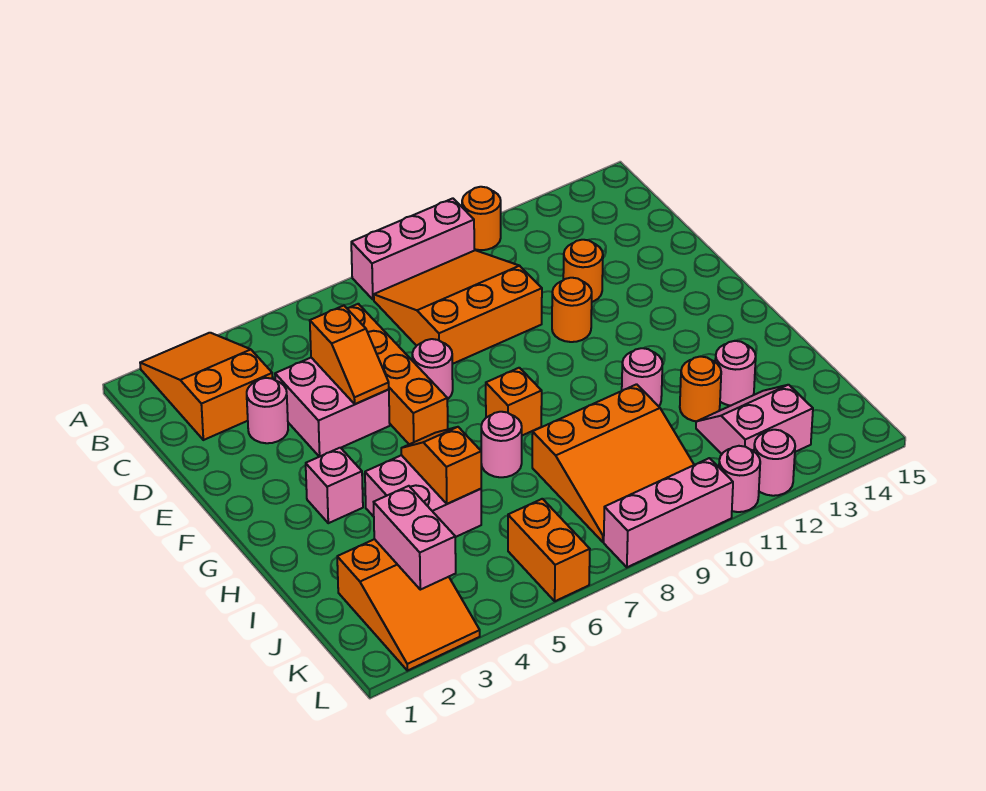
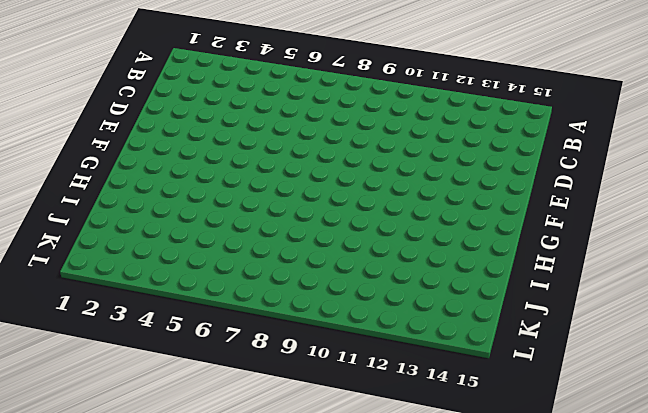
none -> orange 2x3 slope [140,333,273,440]
none -> pink 1x3 brick [351,198,474,300]
none -> orange 1x1 round brick [462,187,501,250]

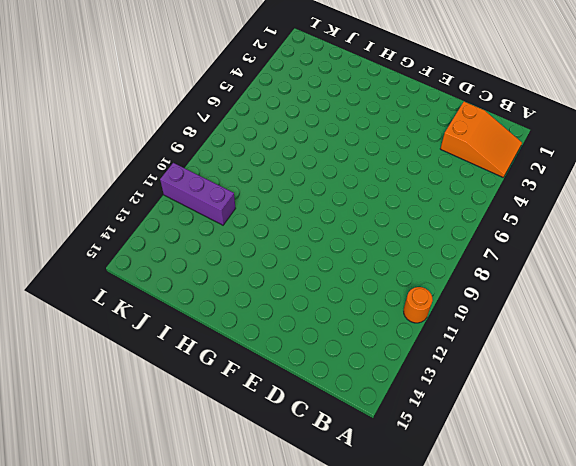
purple 1x3 brick [160,163,235,225] -> pink 1x1 round brick [719,446,760,512]
none -> pink 1x3 brick [351,198,474,300]
none -> orange 3x3 slope [374,250,542,364]
none -> orange 1x4 brick [347,304,448,444]

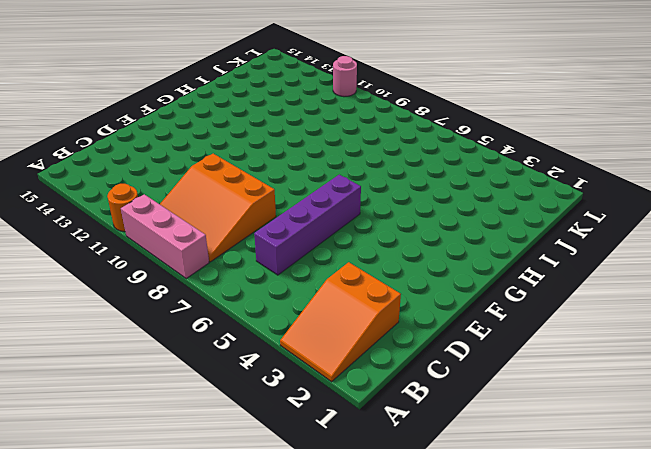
purple 1x4 brick [254,175,361,275] -> orange 1x4 brick [347,304,448,444]
none -> pink 1x1 round brick [247,378,288,443]
none -> pink 2x2 brick [275,358,390,457]
none -> orange 1x1 round brick [563,240,603,302]

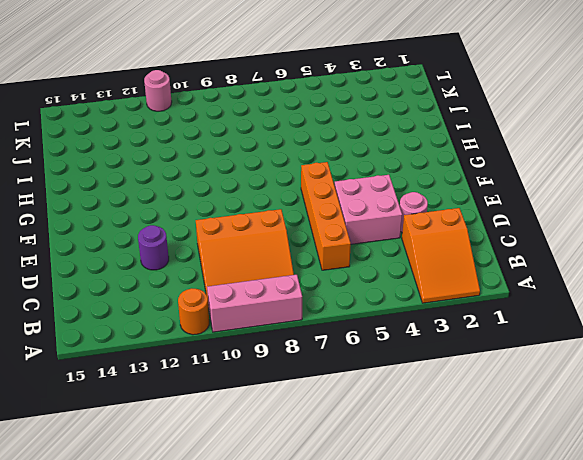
purple 1x1 round brick [138,225,169,270] -> orange 1x1 round brick [563,240,603,302]
none -> pink 1x1 round brick [412,339,453,399]
none -> orange 1x1 round brick [552,278,592,342]
none -> pink 1x1 brick [306,448,363,523]

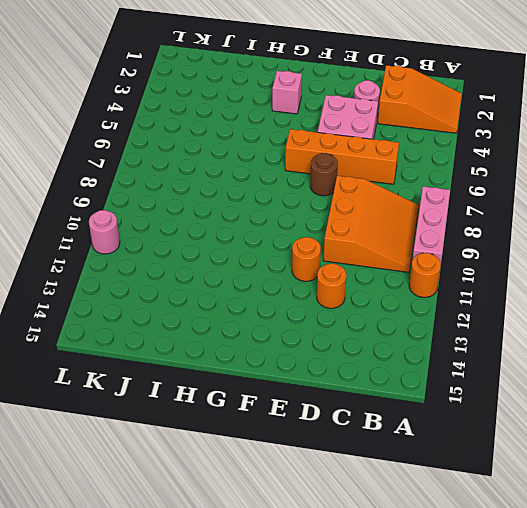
brown 1x1 round brick [310,153,338,196] -> pink 1x1 round brick [412,339,453,399]
none -> orange 1x1 brick [486,368,542,435]
none -> pink 2x2 brick [365,455,481,537]
none -> pink 1x1 round brick [481,412,522,477]

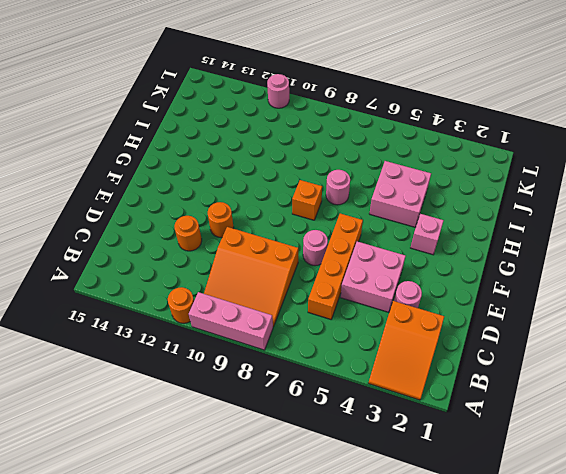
none -> pink 1x1 round brick [622,348,663,406]
none -> orange 3x3 slope [532,384,694,542]
none -> orange 1x1 round brick [680,357,721,421]

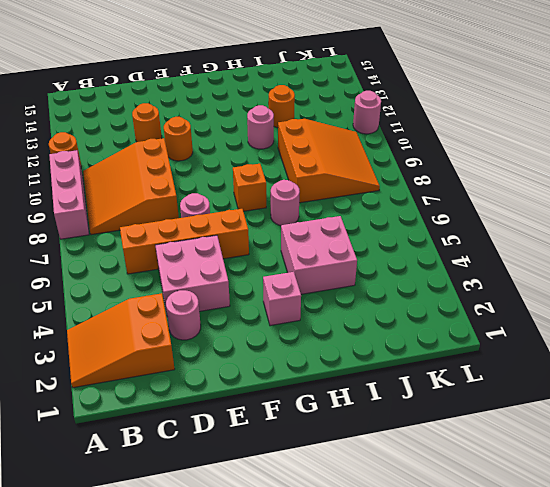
none -> pink 1x1 round brick [715,341,756,406]
none -> orange 2x3 slope [337,539,480,671]
none -> pink 2x2 slope [696,385,813,454]

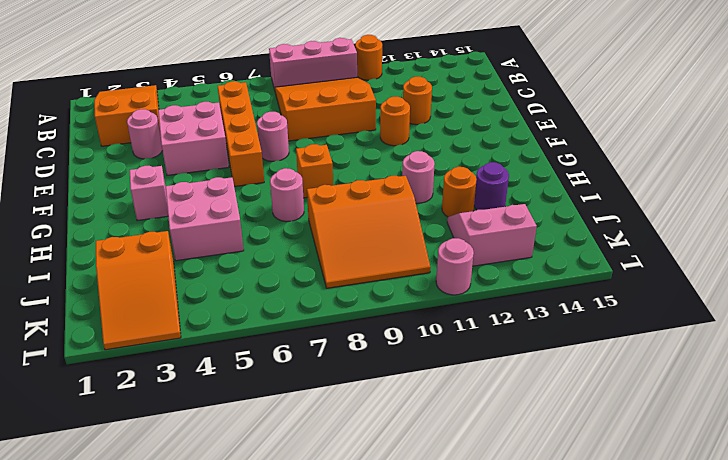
purple 1x1 round brick [474,162,509,210] -> pink 1x1 round brick [715,341,756,406]
none -> orange 1x2 brick [508,499,590,601]
none -> pink 1x3 brick [604,458,733,567]
none -> pink 1x1 round brick [754,430,795,496]

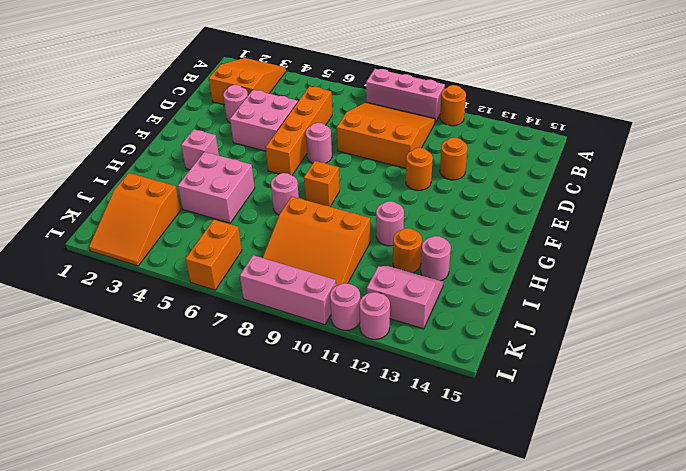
none -> orange 1x2 slope [310,306,389,404]
none -> orange 1x2 slope [401,427,481,504]
none -> pink 1x2 brick [374,486,456,590]

